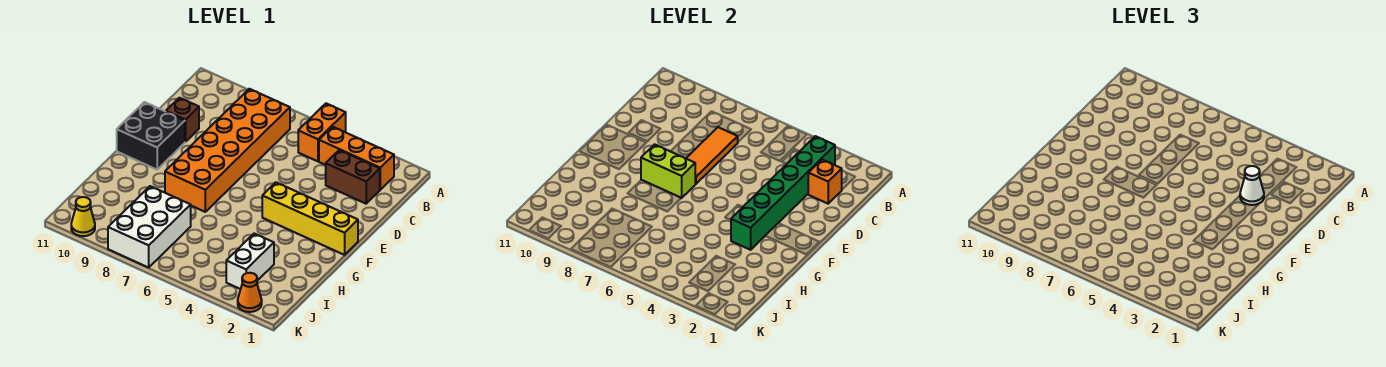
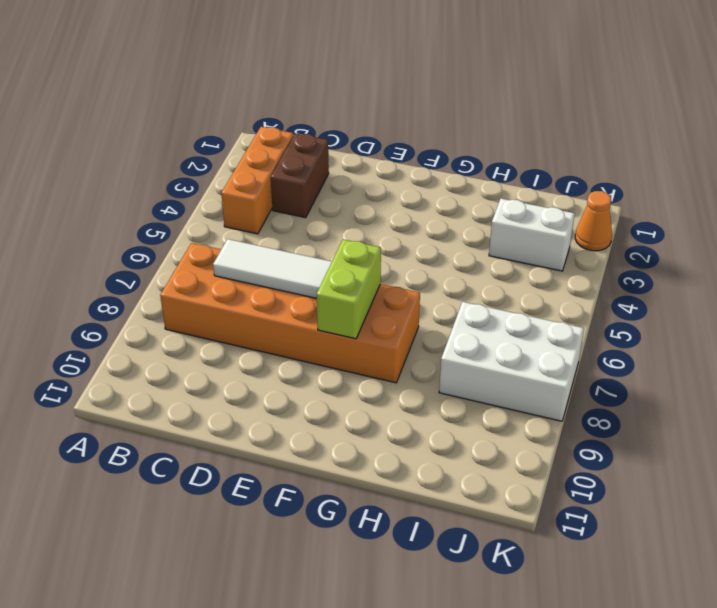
white 1x3 tile [213,239,332,298] -> orange 1x3 tile [686,127,738,184]
none -> orange 1x2 brick [298,103,346,161]
none -> brown 1x1 brick [166,98,199,142]
none -> black 2x2 brick [117,102,185,170]

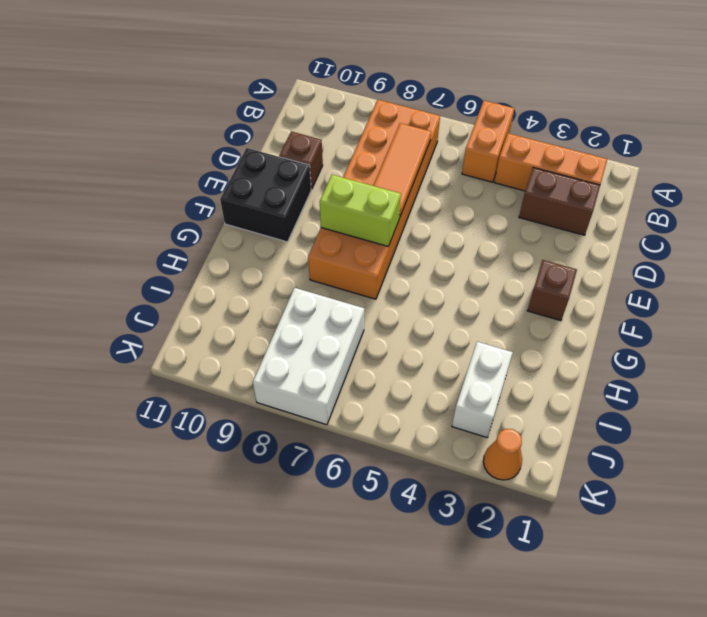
brown 1x1 brick [527,260,577,321] -> yellow 1x4 brick [262,182,358,255]
none -> yellow 1x1 cone [71,197,95,236]
none -> green 1x6 brick [731,136,835,250]
none -> orange 1x1 brick [808,160,842,204]

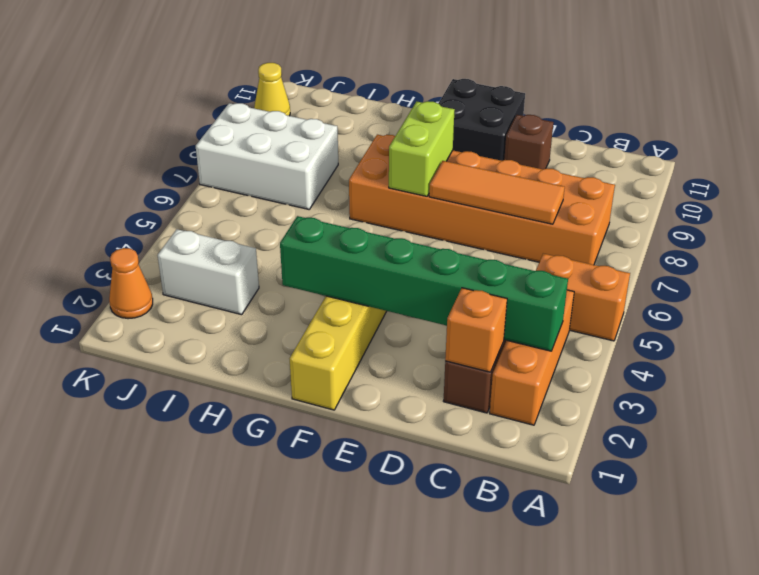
none -> white 1x1 cone [1240,166,1264,205]

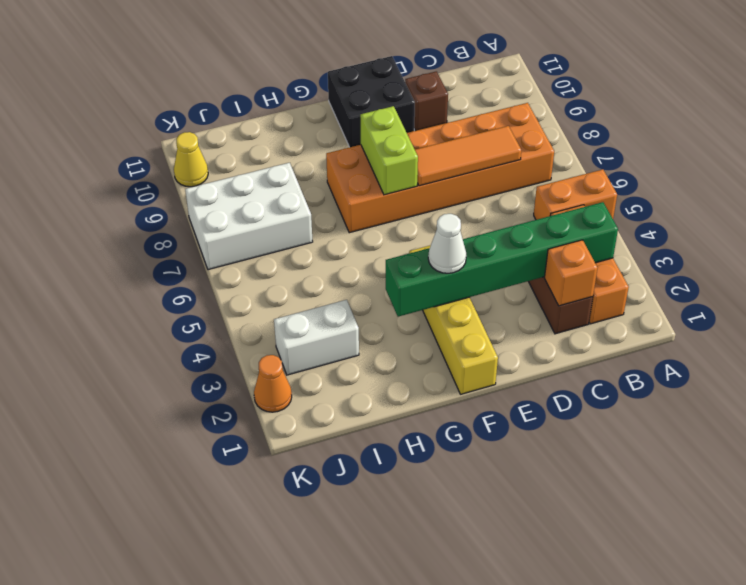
white 1x1 cone [428,214,466,273] -> white 1x1 cone moved to [1240,166,1264,205]

